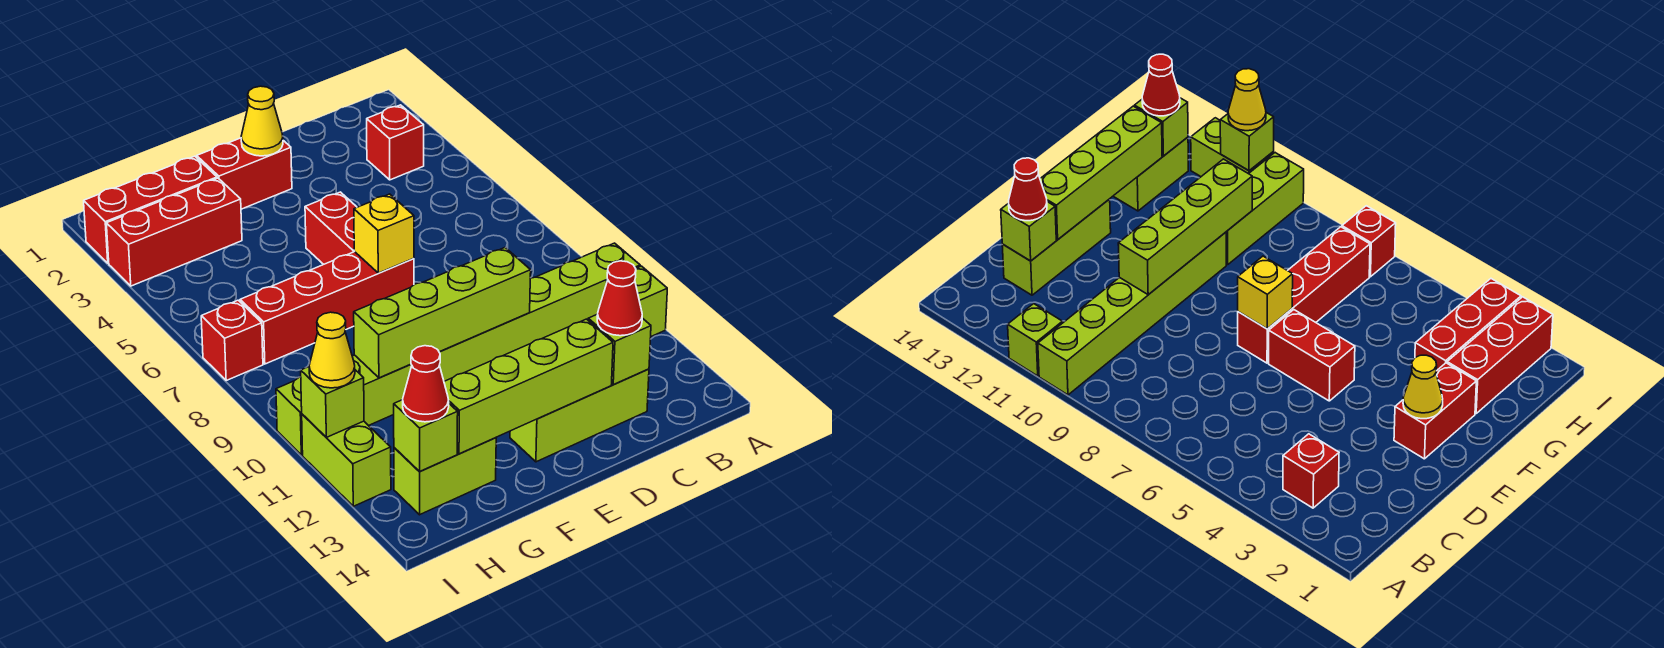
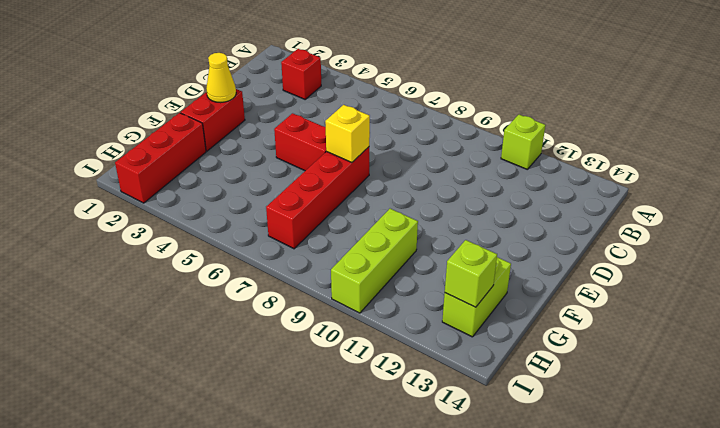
none -> lime 1x6 brick [439,243,640,381]
none -> lime 1x3 brick [510,369,649,462]
none -> red 1x3 brick [106,178,242,286]

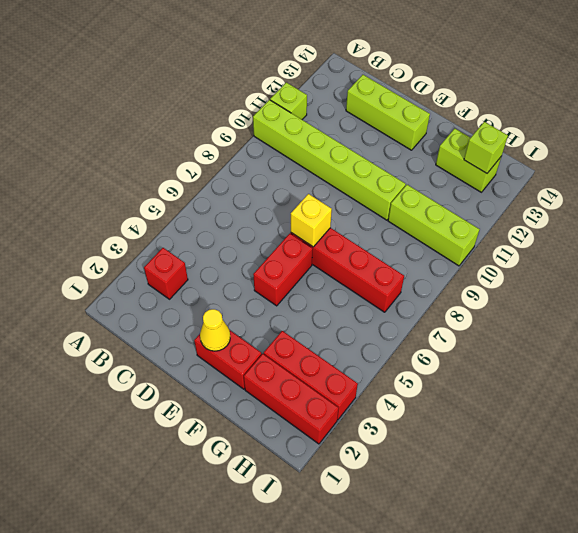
none -> red 1x1 brick [201,300,263,380]
none -> lime 1x2 brick [302,414,391,506]
none -> lime 1x1 brick [588,314,651,385]

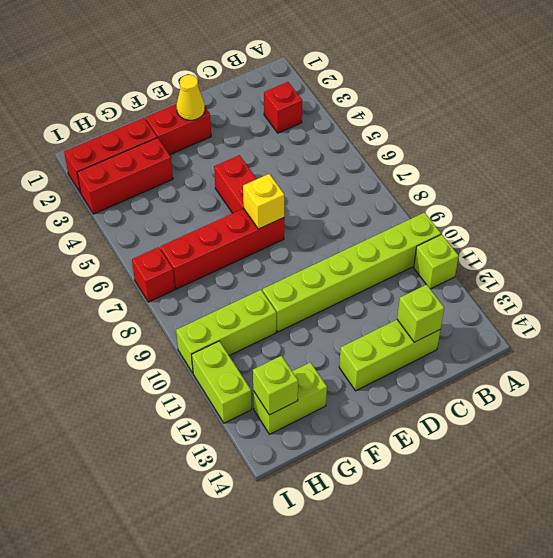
none -> lime 1x4 brick [354,248,531,378]
none -> lime 1x4 brick [444,319,613,454]
none -> lime 1x1 brick [301,367,364,437]

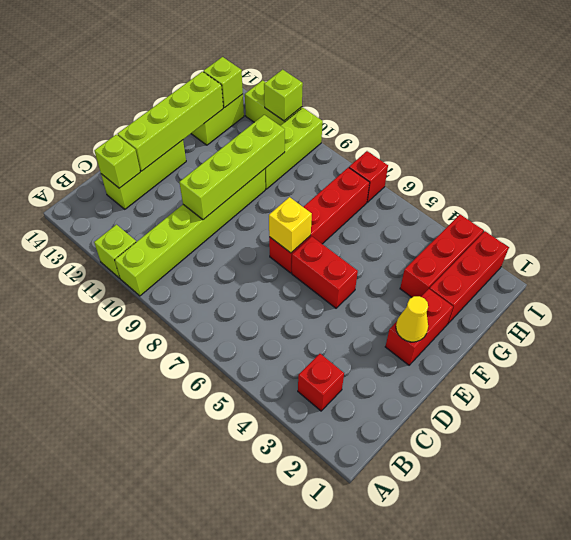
none -> red 1x1 cone [597,261,642,336]
none -> red 1x1 cone [403,346,449,422]
none -> yellow 1x1 cone [309,312,355,388]

